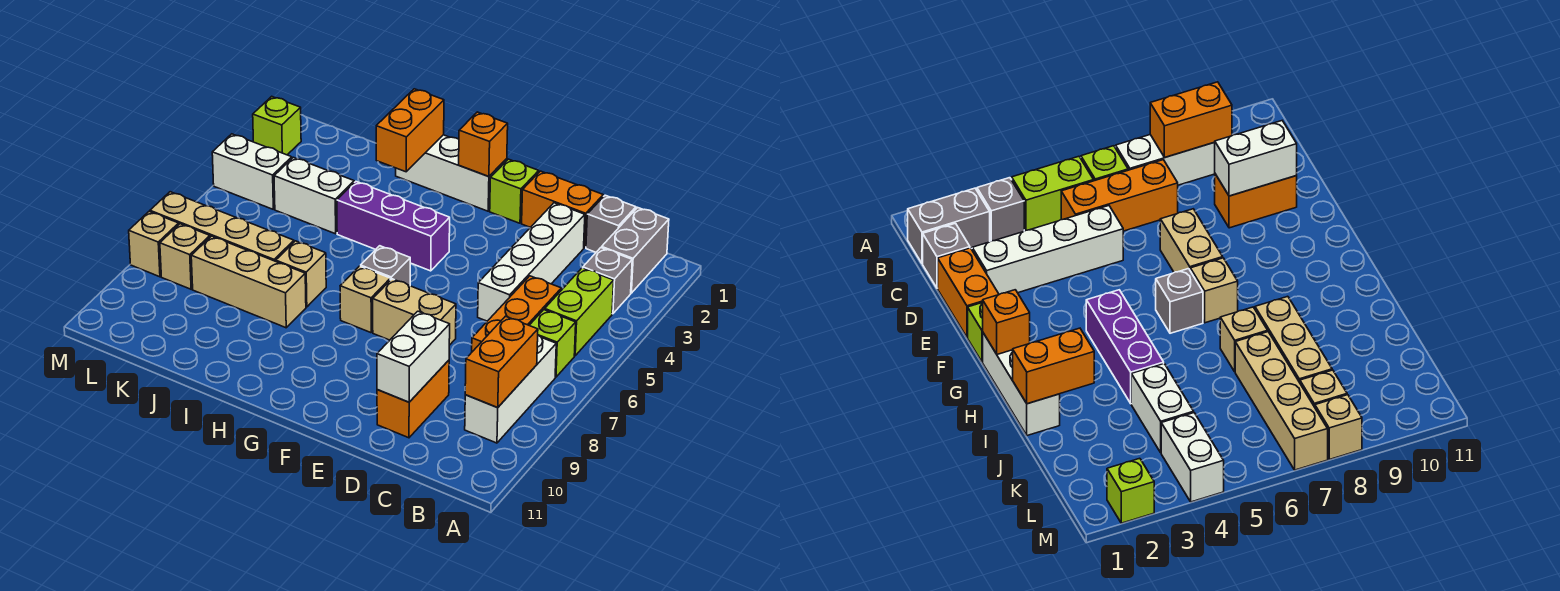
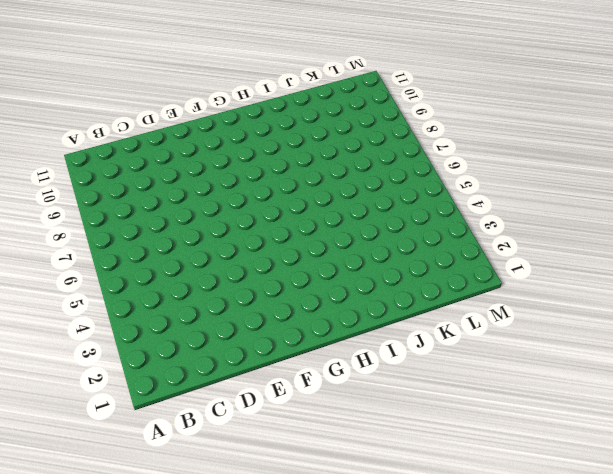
none -> grey 1x2 brick [602,207,669,293]
none -> grey 1x1 brick [583,248,632,314]
none -> lime 1x2 brick [545,268,614,356]

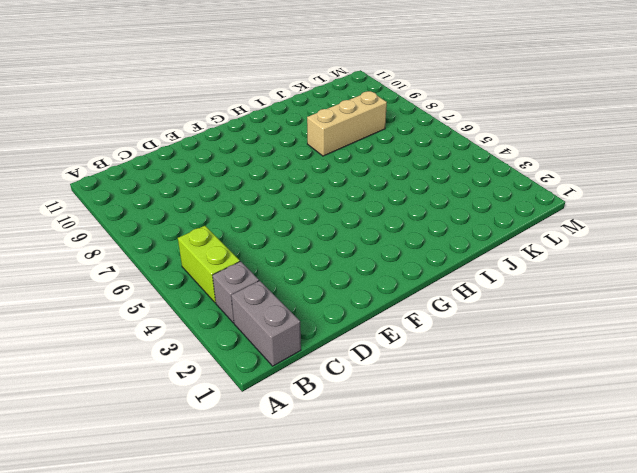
none -> lime 1x1 brick [529,310,576,377]
none -> white 1x3 brick [465,335,556,443]
none -> grey 1x1 brick [586,195,636,252]

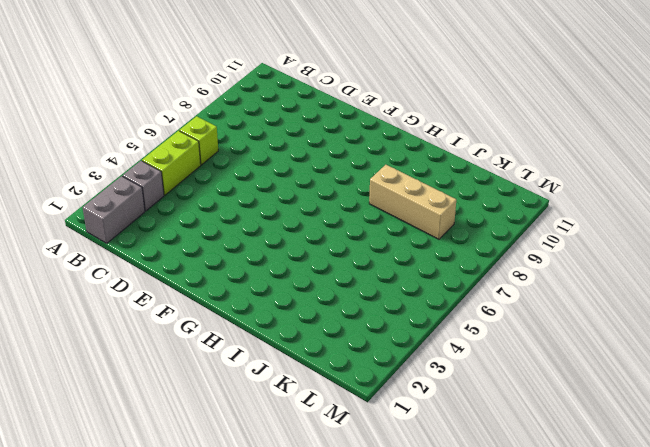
none -> white 1x3 brick [465,335,556,443]
none -> grey 1x1 brick [586,195,636,252]
none -> orange 1x3 brick [472,276,561,352]

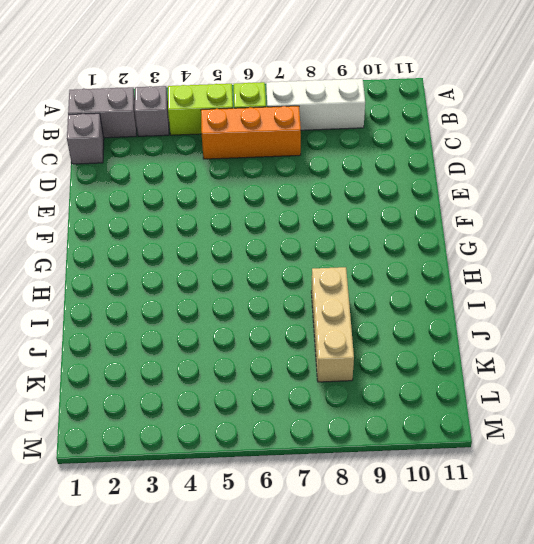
none -> orange 1x2 brick [522,171,603,248]
none -> white 1x4 brick [478,203,585,321]
none -> orange 1x2 brick [377,360,449,438]

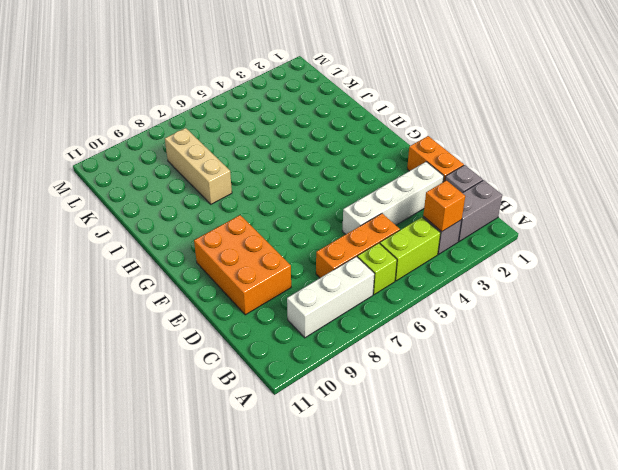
orange 1x1 brick [423,180,465,232] -> orange 1x1 brick moved to [459,112,508,177]
orange 2x3 brick [194,215,291,315] -> orange 1x2 brick [377,360,449,438]
none -> tan 1x2 brick [373,279,456,345]
none -> lime 1x1 brick [490,159,539,223]
none -> white 1x3 brick [396,135,507,211]

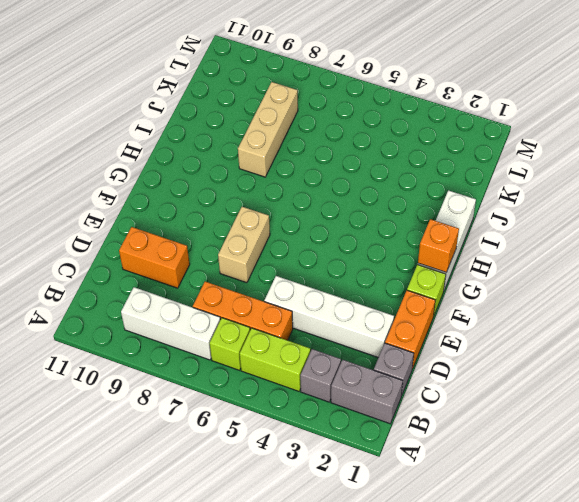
none -> purple 1x3 brick [337,182,450,271]
none -> grey 1x1 brick [361,246,410,286]
none -> tan 1x1 brick [340,266,390,333]

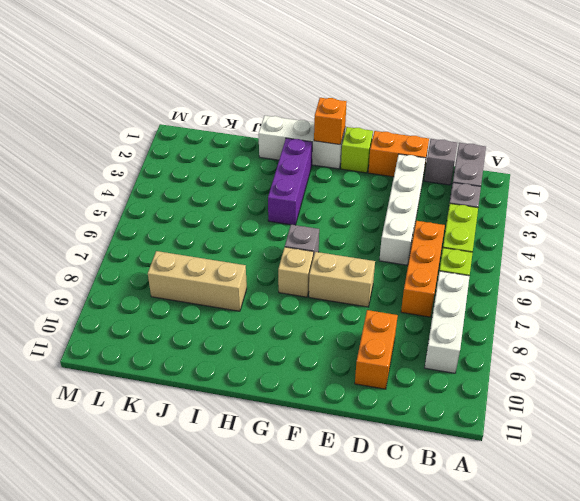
purple 1x3 brick [268,138,312,225] -> purple 1x3 brick turned to [337,182,450,271]
none -> tan 1x1 brick [276,241,326,307]
none -> white 1x2 brick [274,157,354,234]
none -> tan 1x4 brick [150,192,294,261]

